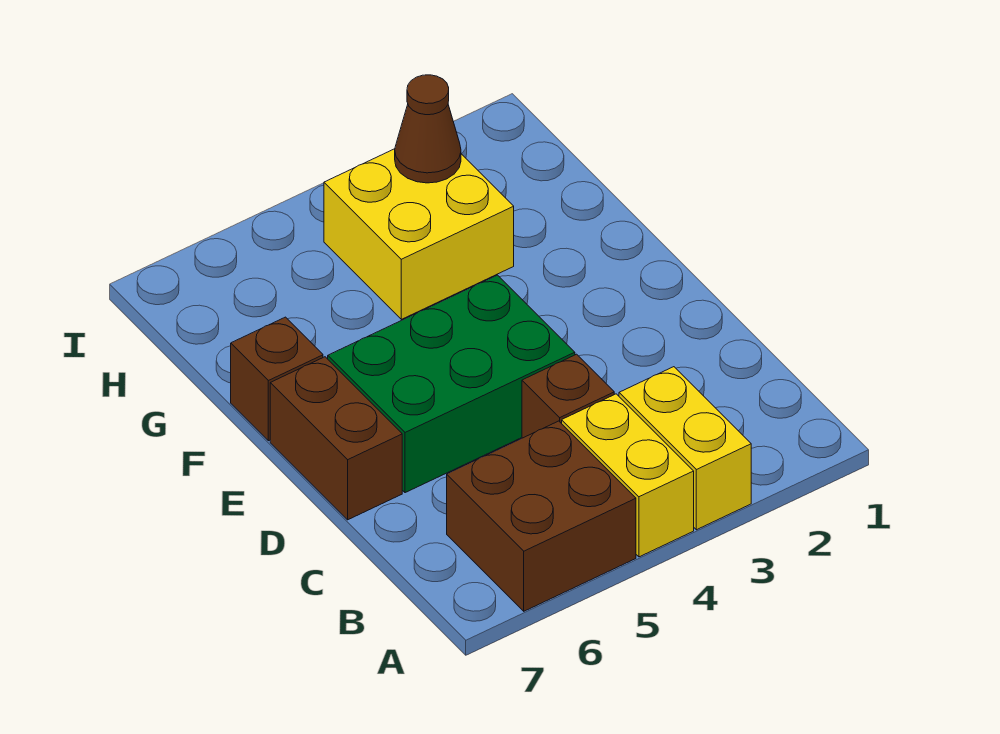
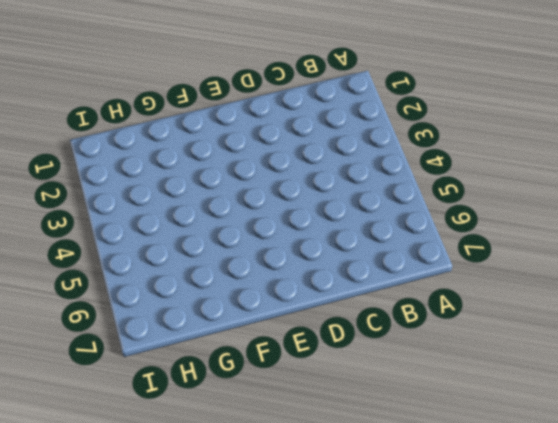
none -> yellow 1x2 brick [619,367,751,530]
none -> yellow 1x2 brick [562,394,694,557]

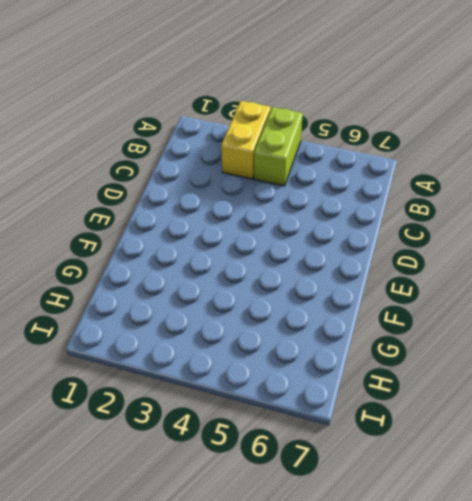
lime 1x2 brick [254,107,303,186] -> yellow 1x2 brick [562,394,694,557]
none -> brown 2x2 brick [447,421,636,611]
none -> brown 1x1 brick [522,354,614,438]

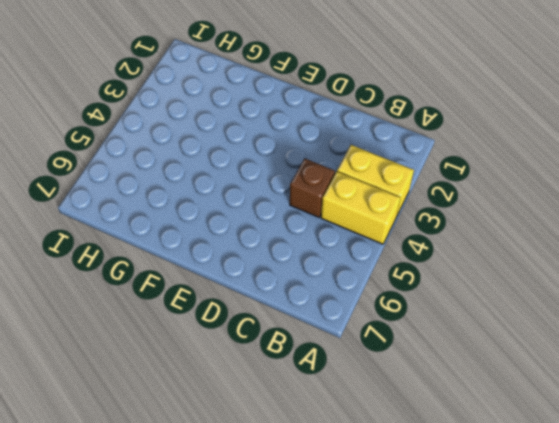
none -> brown 2x2 brick [447,421,636,611]
none -> green 2x3 brick [328,275,575,493]

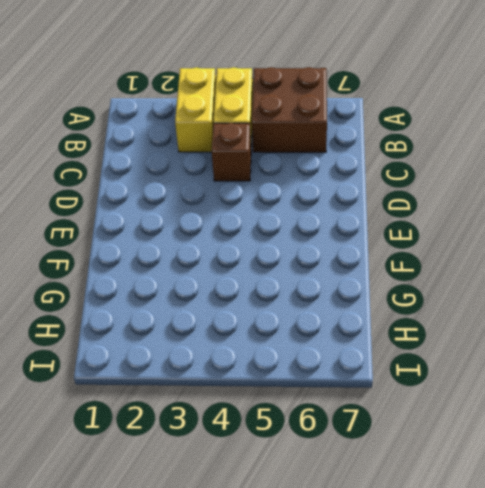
none -> green 2x3 brick [328,275,575,493]
none -> brown 1x2 brick [270,357,402,520]

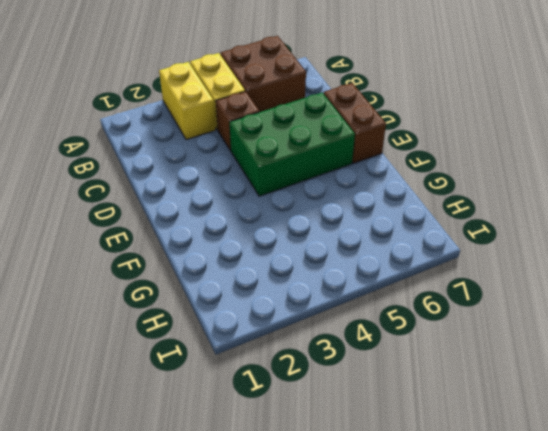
none -> brown 1x1 brick [231,317,323,441]
none -> yellow 2x2 brick [324,149,514,319]

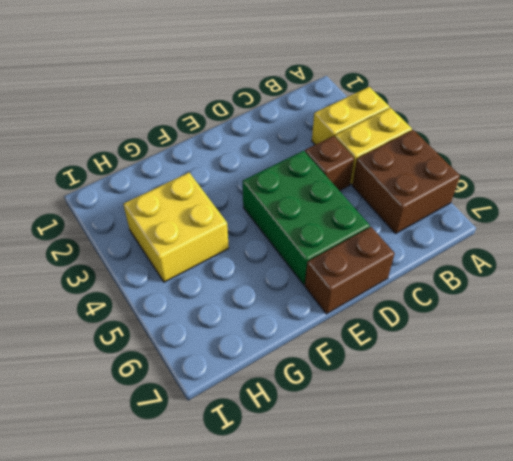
none -> brown 1x1 brick [231,317,323,441]
none -> brown 1x1 cone [395,75,461,183]

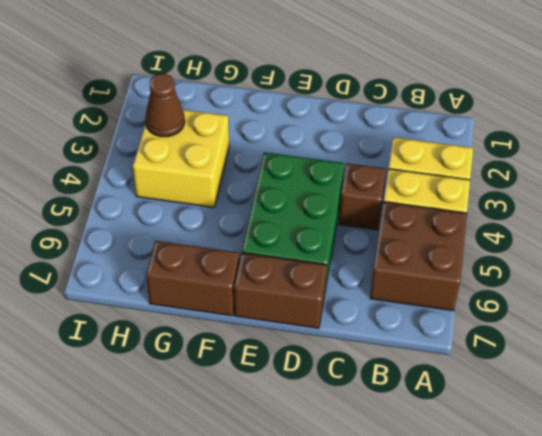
brown 1x2 brick [146,241,240,316] -> brown 1x1 brick [231,317,323,441]

